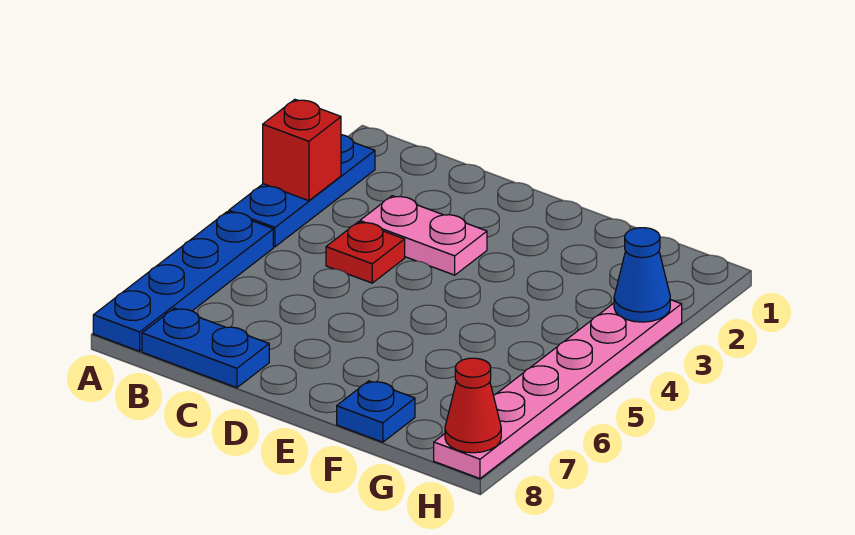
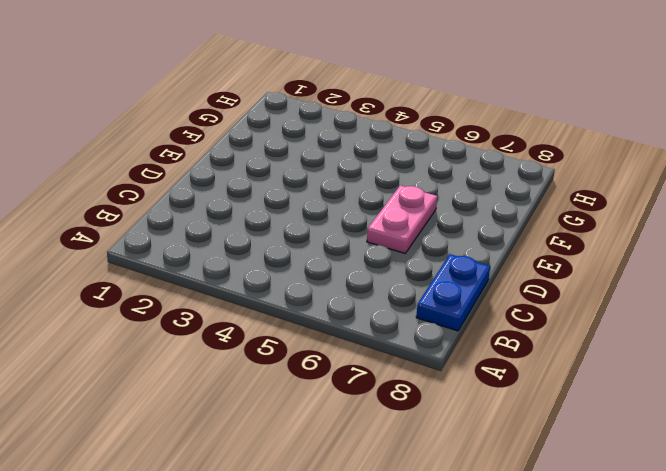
pink 1x2 plate [367,185,437,253] -> pink 1x2 plate moved to [360,196,487,275]
none -> blue 1x3 plate [229,135,375,247]
none -> blue 1x4 plate [93,212,273,351]

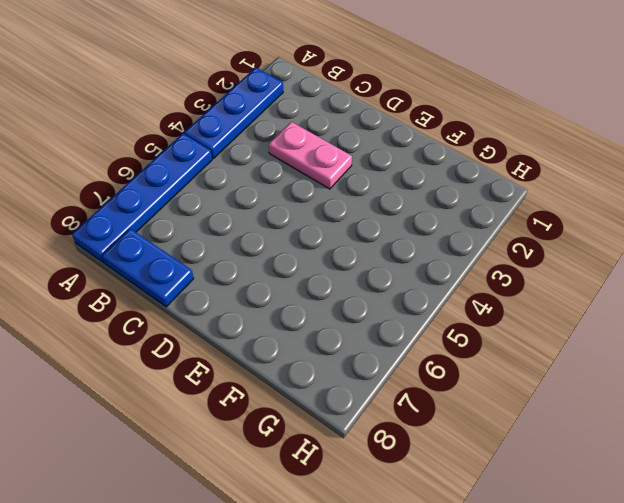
none -> red 1x1 plate [326,222,405,283]
none -> blue 1x1 plate [337,381,415,442]

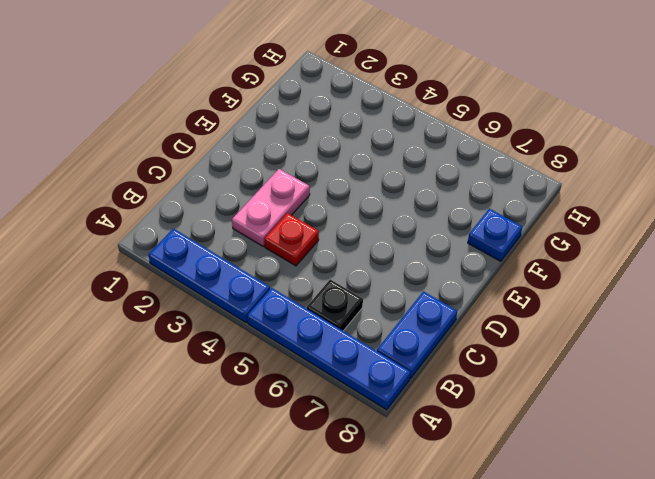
black 1x1 plate [307,280,363,331] -> none
none -> pink 1x6 plate [434,300,682,479]
none -> red 1x1 brick [263,100,341,201]

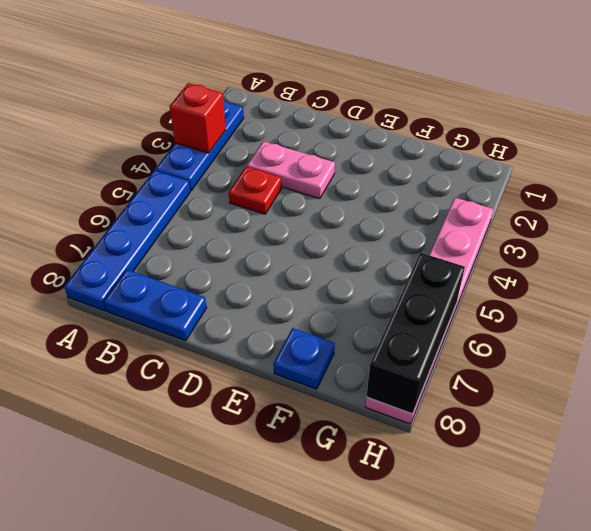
black 1x3 brick [366,253,465,414] -> red 1x1 cone [445,358,501,453]
none -> blue 1x1 cone [614,228,670,322]

